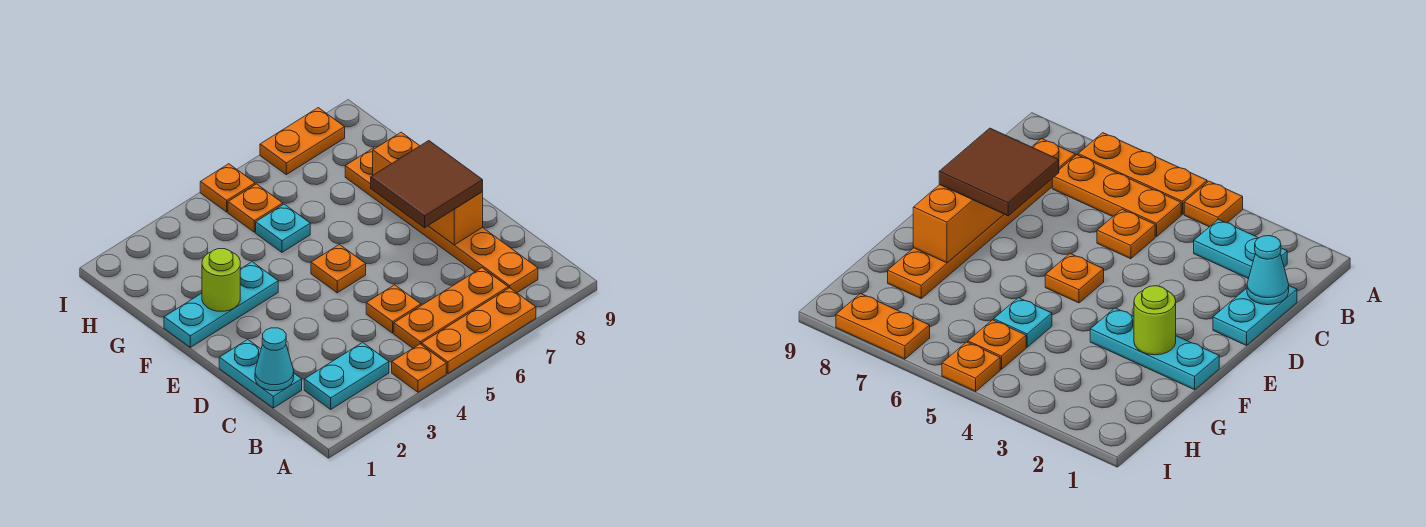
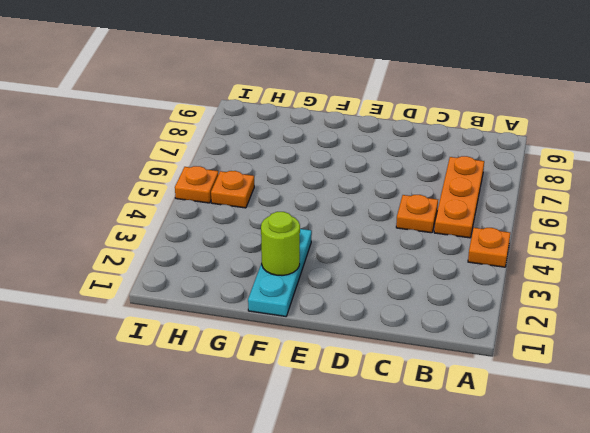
none -> orange 1x3 plate [422,288,536,373]
none -> cyan 1x2 plate [304,342,389,409]
none -> orange 1x6 plate [345,148,538,293]

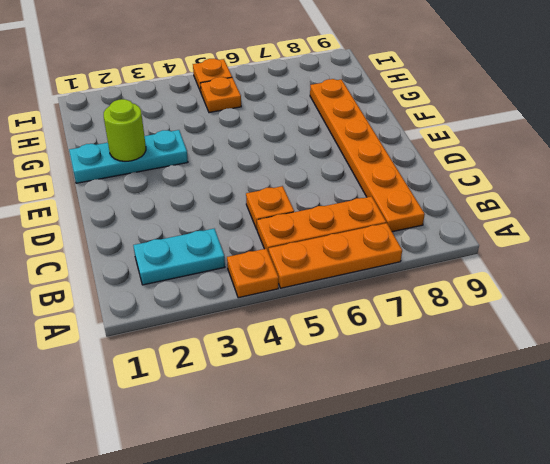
none -> cyan 1x2 plate [219,340,302,408]
none -> orange 1x1 plate [311,245,366,293]
none -> cyan 1x1 plate [256,204,310,252]

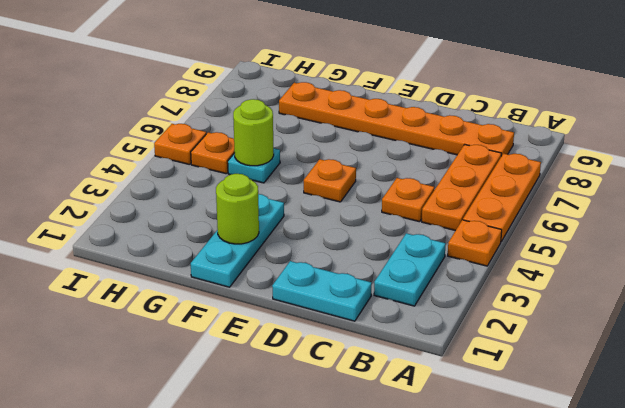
lime 1x1 round brick [233,99,274,166] -> none
none -> orange 1x2 plate [260,108,345,175]
none -> cyan 1x1 cone [255,328,294,391]
none -> orange 1x3 brick [373,132,483,245]

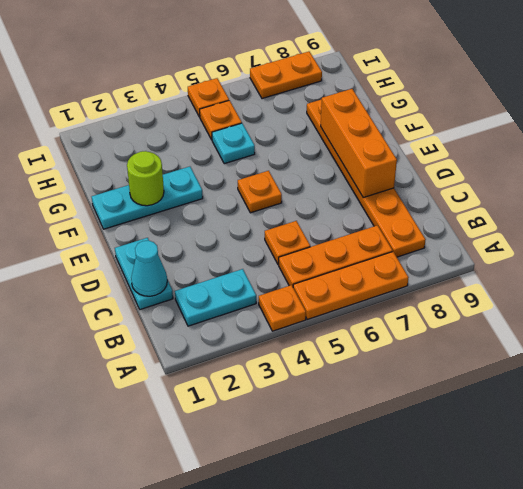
none -> brown 2x2 tile [371,141,483,228]

